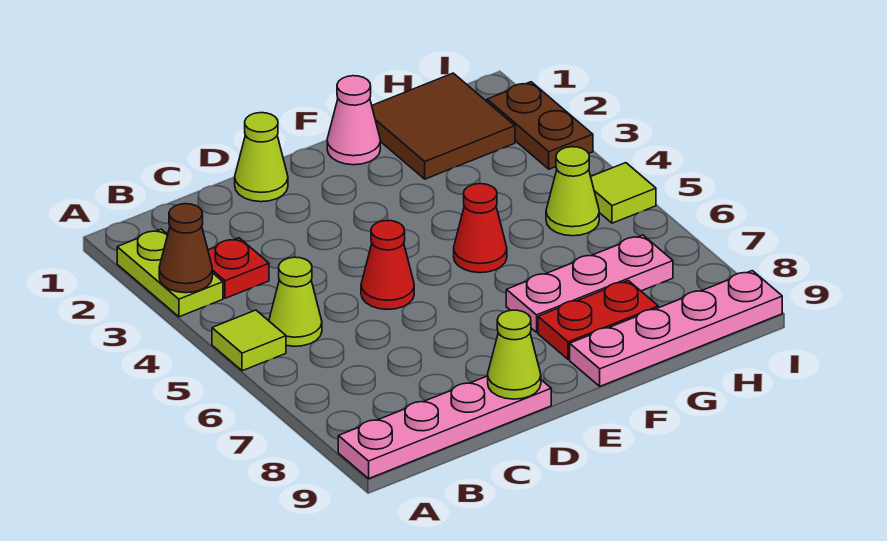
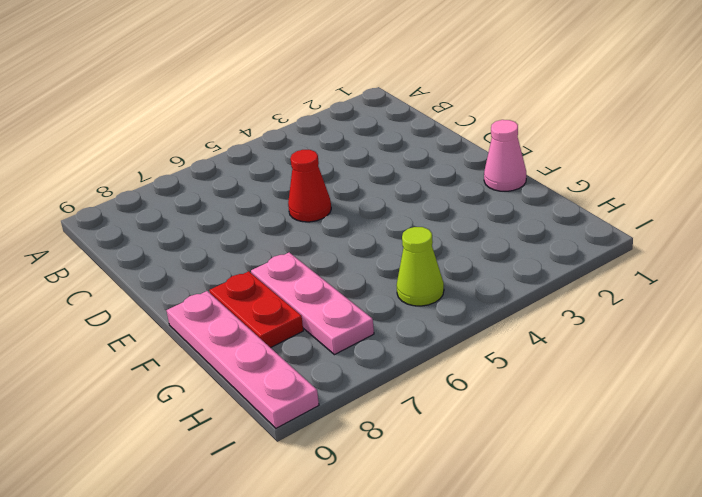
none -> lime 1x2 plate [117,229,223,317]
none -> lime 1x1 tile [212,310,286,371]
none -> pink 1x4 plate [338,376,551,479]

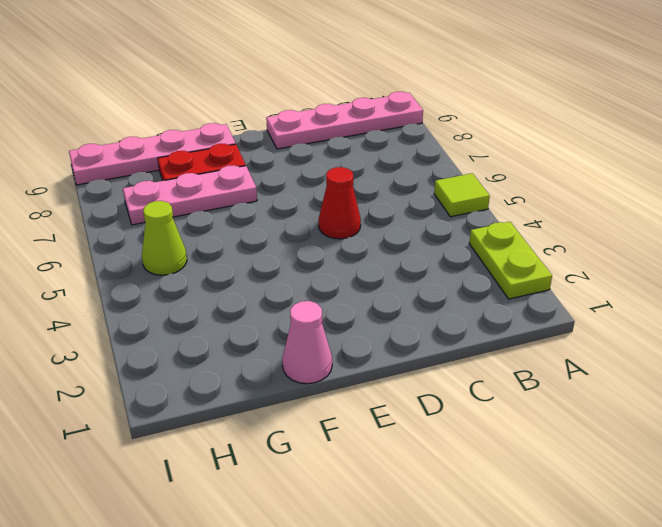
none -> red 1x1 plate [208,238,269,298]
none -> lime 1x1 cone [269,257,322,346]
none -> lime 1x1 cone [235,113,288,202]

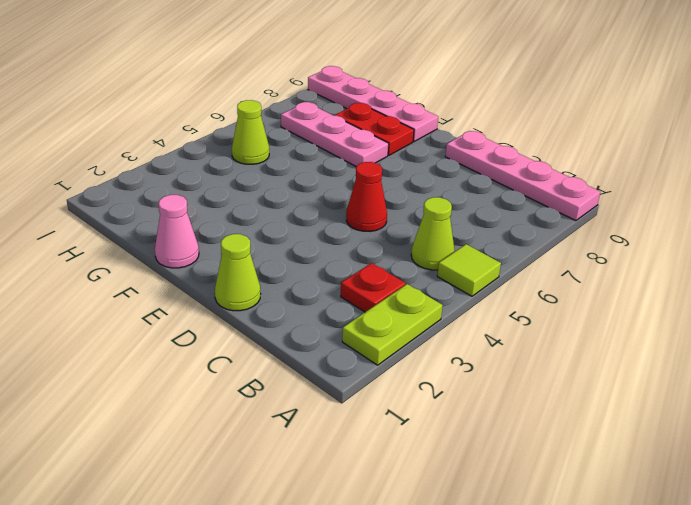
none -> red 1x1 cone [454,184,507,273]
none -> brown 2x2 tile [372,73,515,179]
none -> brown 1x2 plate [487,82,593,169]

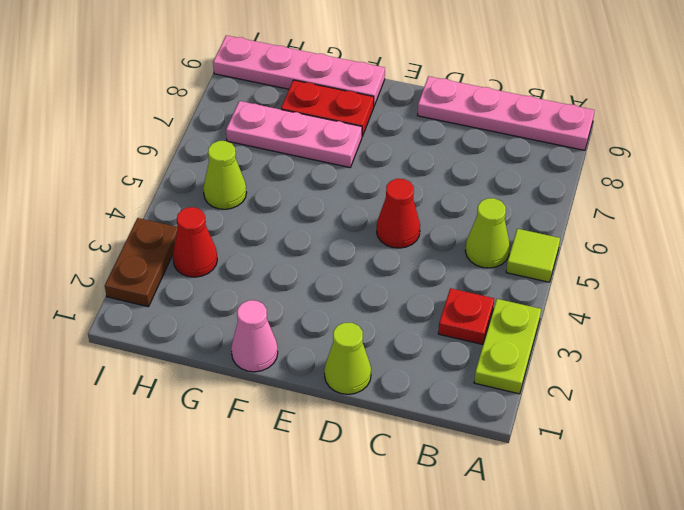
red 1x1 cone [173,207,217,277] -> red 1x1 cone moved to [454,184,507,273]
none -> brown 2x2 tile [372,73,515,179]
none -> lime 1x1 tile [591,163,656,223]
none -> brown 1x1 cone [159,204,212,293]

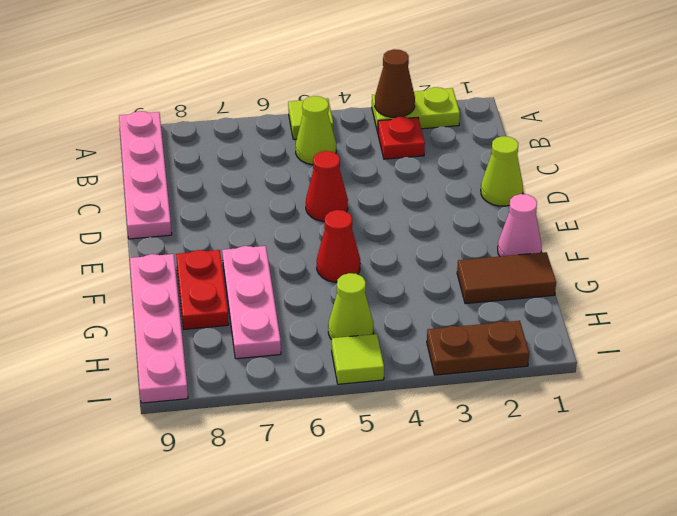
brown 1x2 tile [457,252,556,304] -> brown 2x2 tile [372,73,515,179]
none -> lime 1x1 cone [488,310,541,399]

